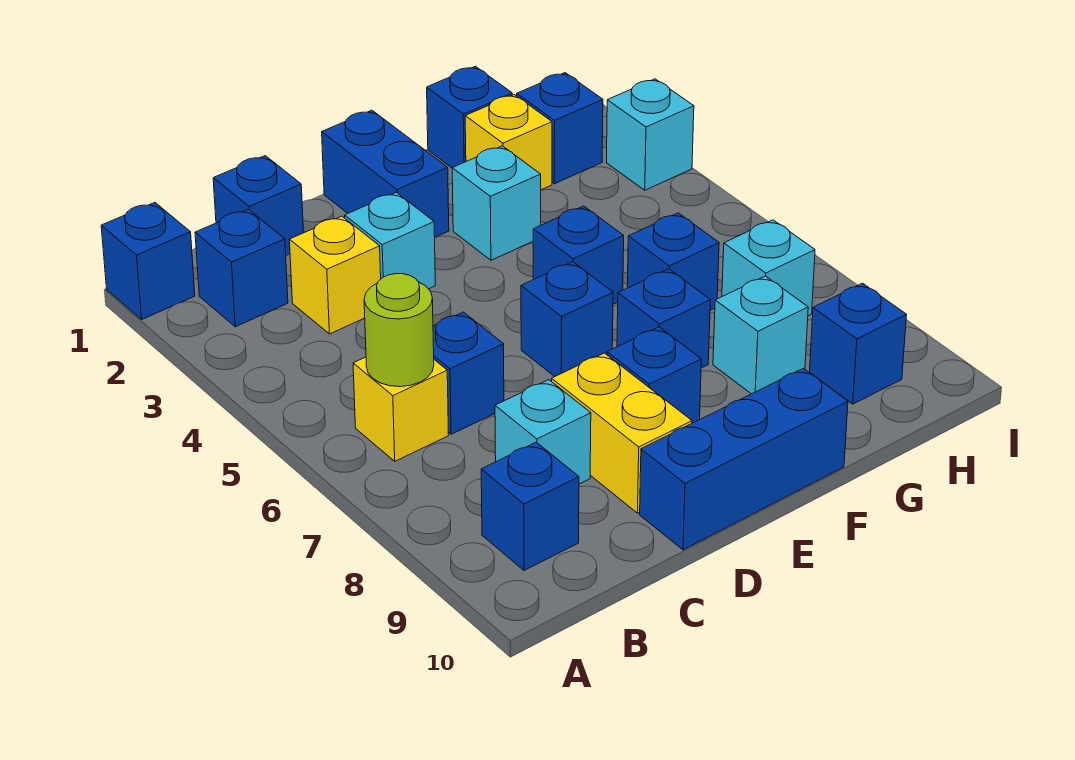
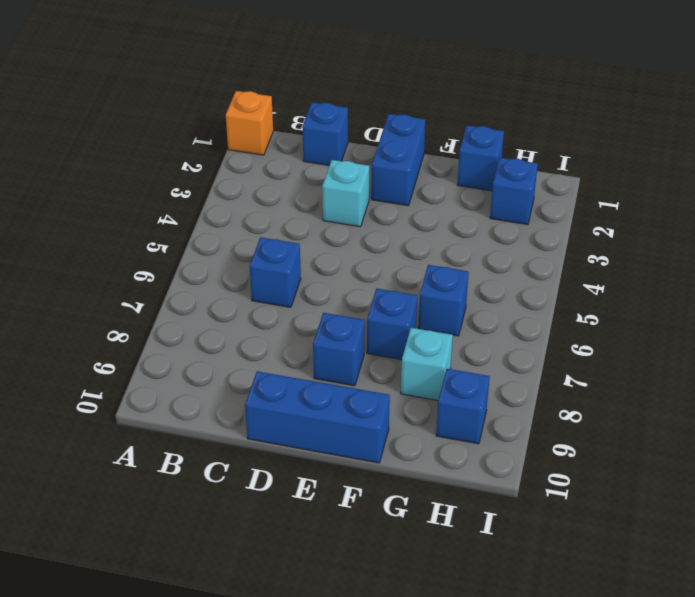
orange 1x1 brick [226,91,273,155] -> blue 1x1 brick [101,203,195,319]
none -> blue 1x1 brick [195,209,288,327]
none -> yellow 1x1 brick [353,357,449,461]
none -> blue 1x1 brick [481,442,579,571]

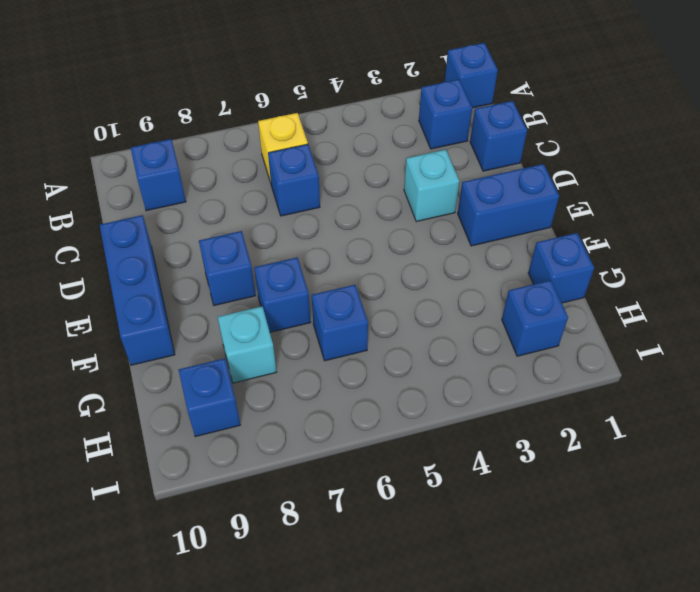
none -> yellow 1x1 brick [289,216,381,334]
none -> cyan 1x1 brick [495,380,591,484]
none -> yellow 1x2 brick [552,353,692,513]

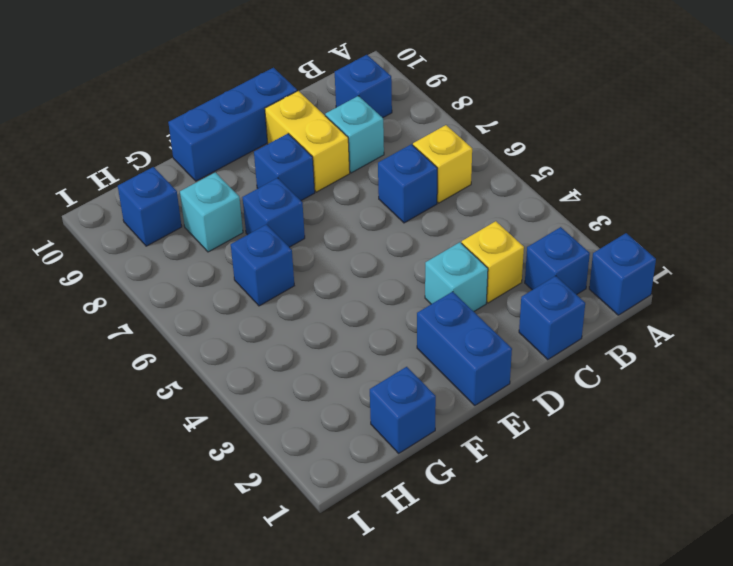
none -> blue 1x1 brick [521,262,613,376]
none -> cyan 1x1 brick [452,146,541,260]
none -> blue 1x1 brick [533,206,624,304]

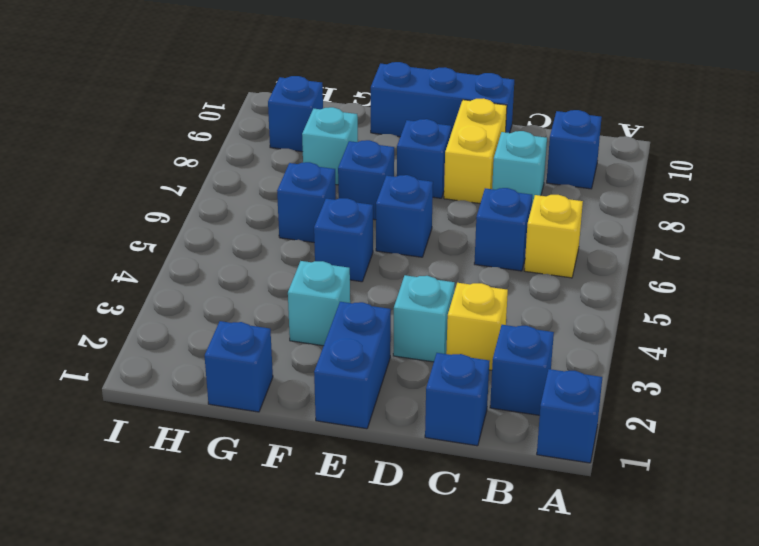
none -> yellow 1x1 brick [465,95,552,190]
none -> blue 1x1 brick [517,73,603,184]
none -> cyan 1x1 brick [722,220,815,316]

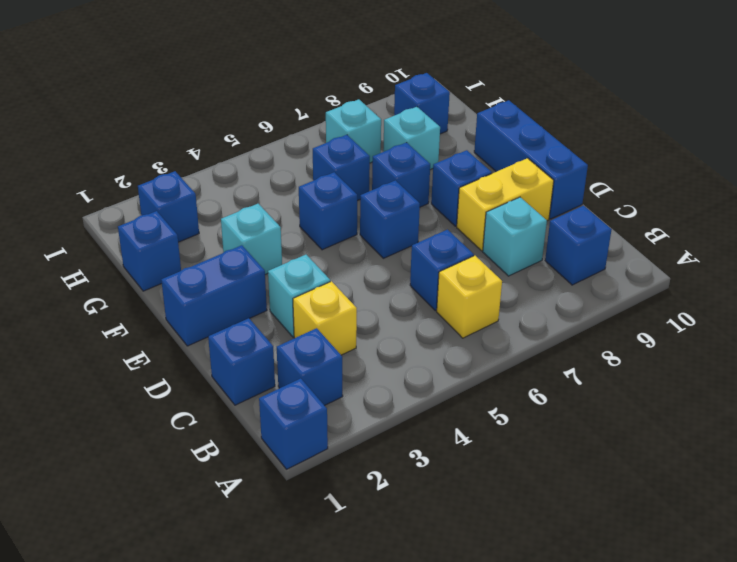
none -> yellow 1x1 brick [465,95,552,190]
none -> cyan 1x1 brick [607,79,694,190]
none -> lime 1x1 round brick [364,274,434,387]

